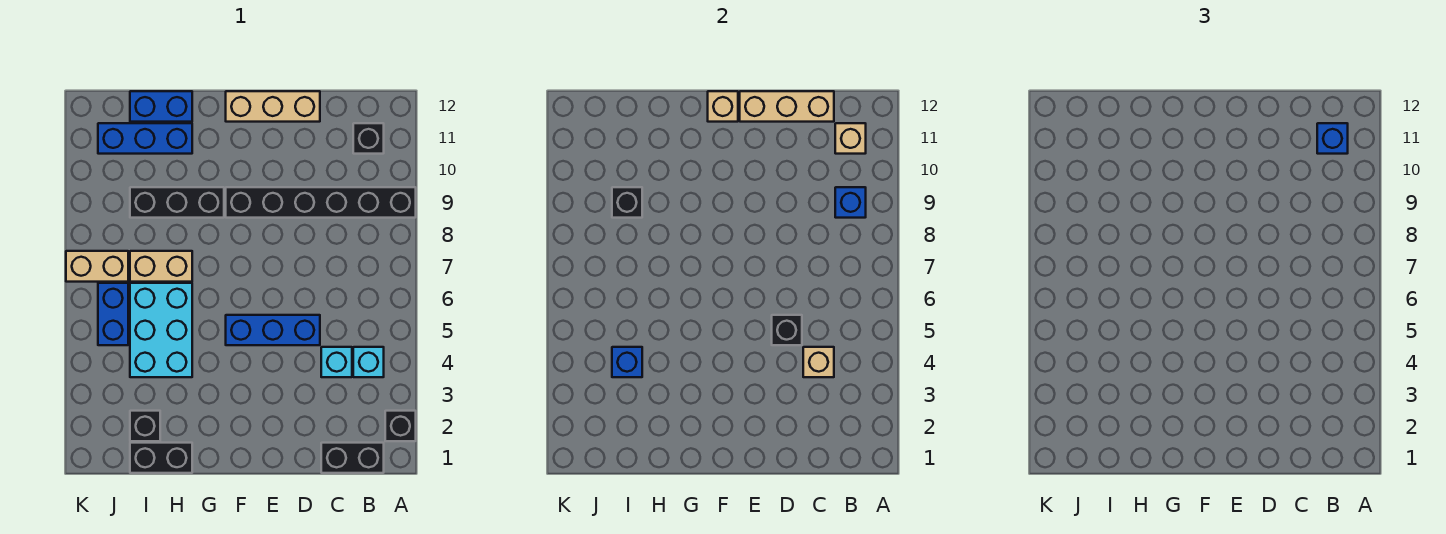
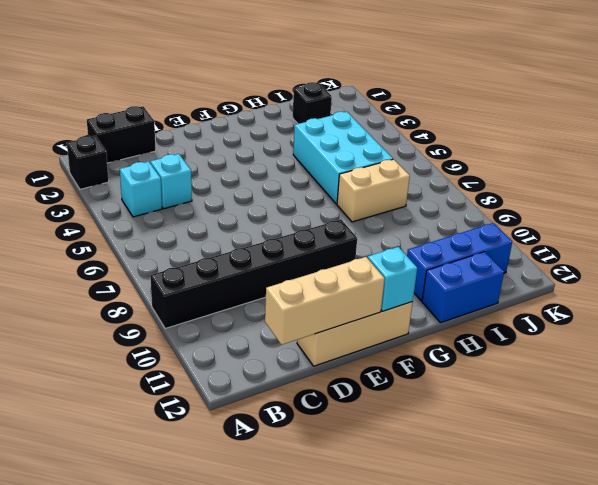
cyan 1x1 brick [368,247,417,311] -> tan 1x1 brick [708,91,738,122]
none -> black 1x1 brick [353,123,384,154]
none -> blue 1x3 brick [226,315,320,345]
none -> black 1x3 brick [130,187,224,218]

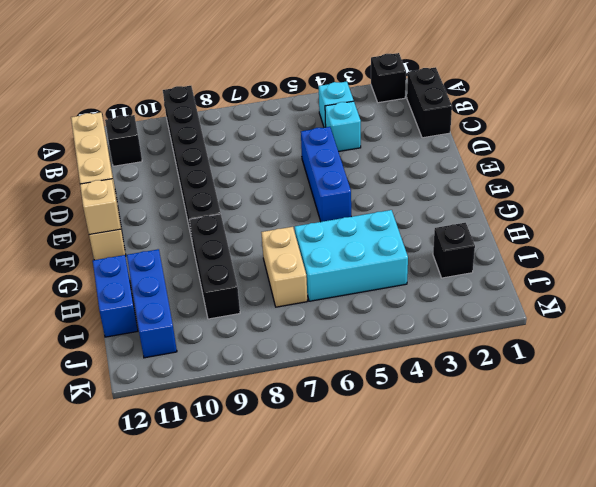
none -> black 1x2 brick [130,443,192,473]
none -> blue 1x2 brick [98,283,128,345]
none -> tan 1x2 brick [66,251,128,282]

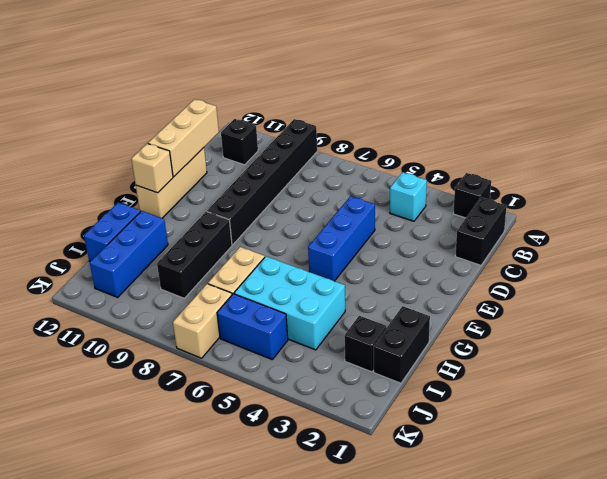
none -> cyan 1x1 brick [321,347,352,377]
none -> blue 1x1 brick [835,187,866,218]
none -> tan 1x1 brick [835,123,866,154]

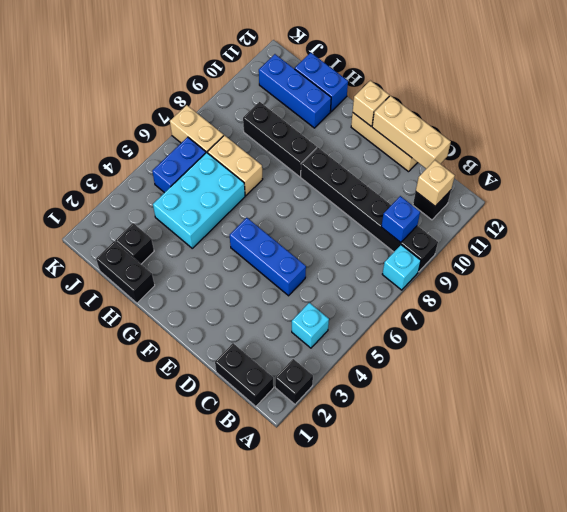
cyan 1x1 brick [382,245,421,290] -> cyan 1x1 brick moved to [321,347,352,377]
none -> tan 1x1 brick [803,347,834,377]
none -> black 1x1 brick [772,315,802,345]
none -> blue 1x1 brick [612,347,642,377]

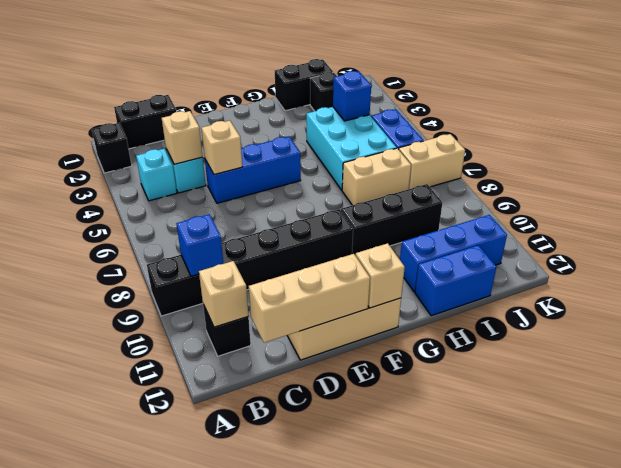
tan 1x1 brick [201,121,242,175] -> black 1x1 brick [772,315,802,345]
none -> black 1x1 brick [612,187,642,218]
none -> blue 1x1 brick [1317,123,1348,154]

